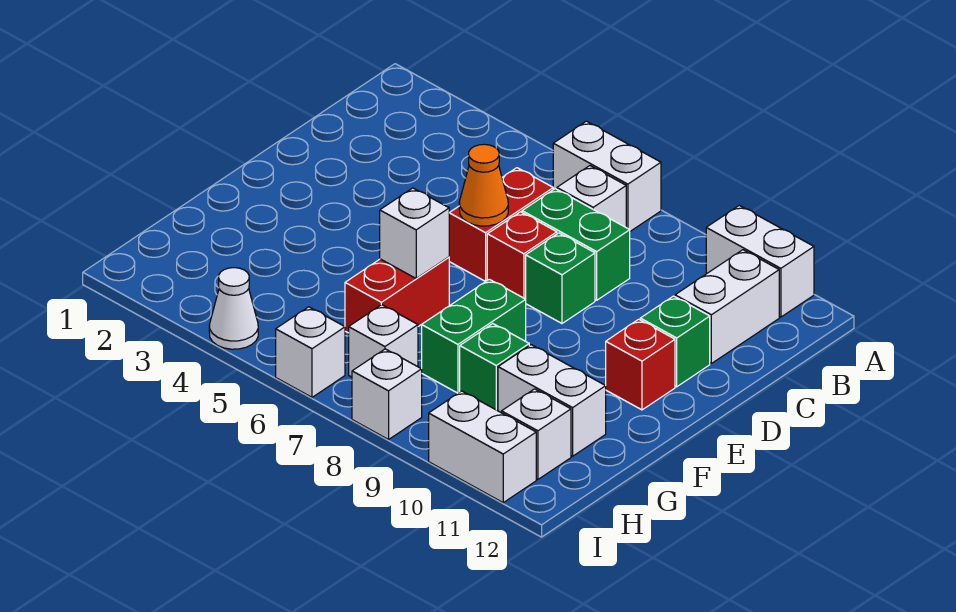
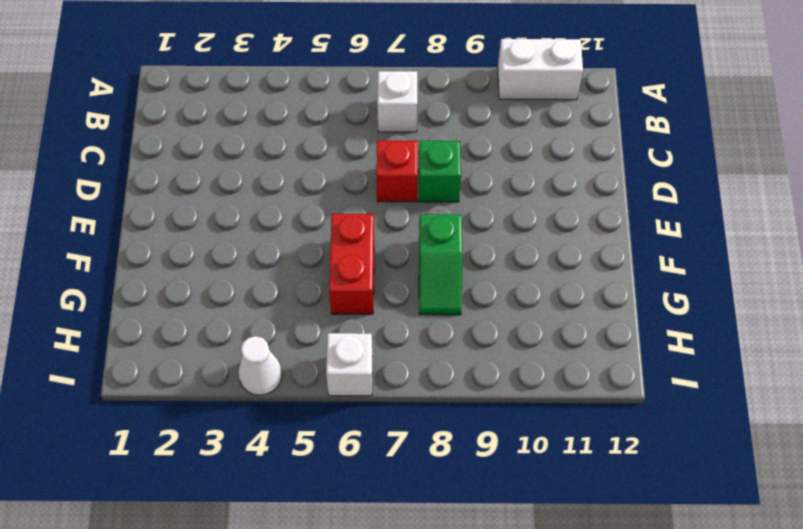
green 1x2 slope [419,214,463,315] -> green 1x2 brick [422,279,526,393]
none -> white 1x2 brick [553,121,661,231]
none -> white 1x2 brick [675,250,779,363]
none -> red 1x2 brick [449,168,553,282]

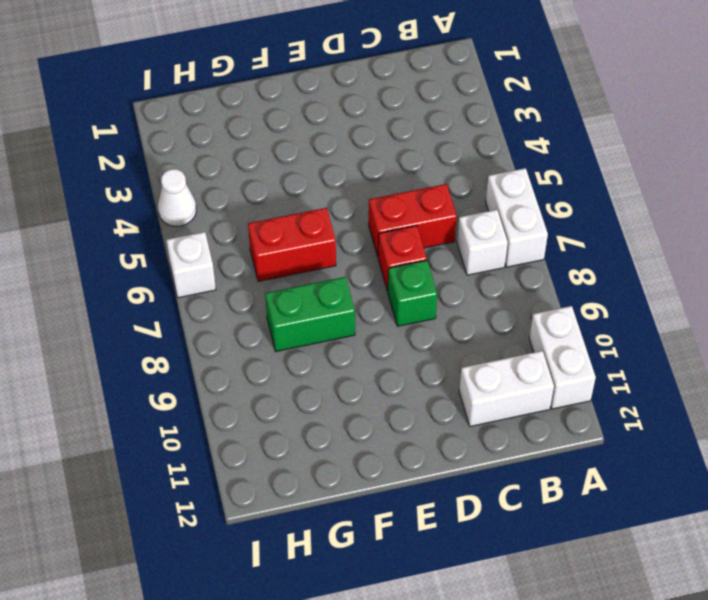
none -> green 1x2 brick [522,189,630,300]
none -> green 1x1 brick [640,296,710,387]
none -> red 1x1 brick [606,319,675,410]

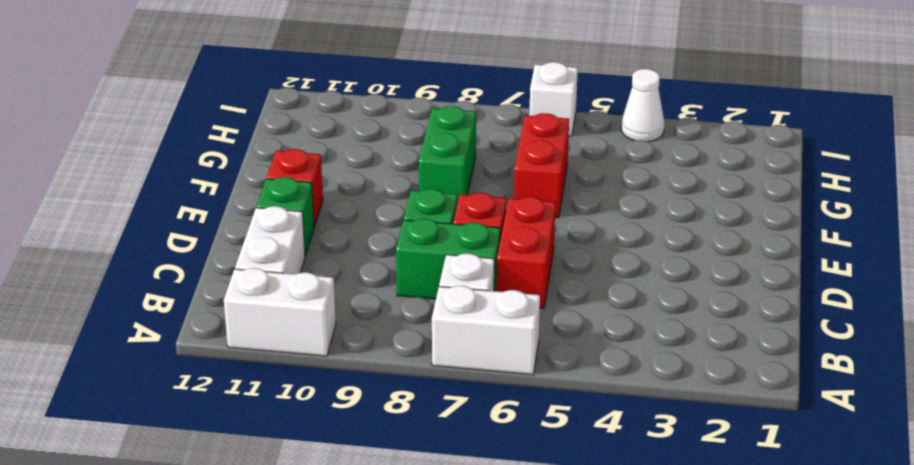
none -> green 1x1 brick [460,324,529,411]
none -> white 1x2 brick [498,345,606,456]
none -> white 1x1 brick [349,305,418,377]

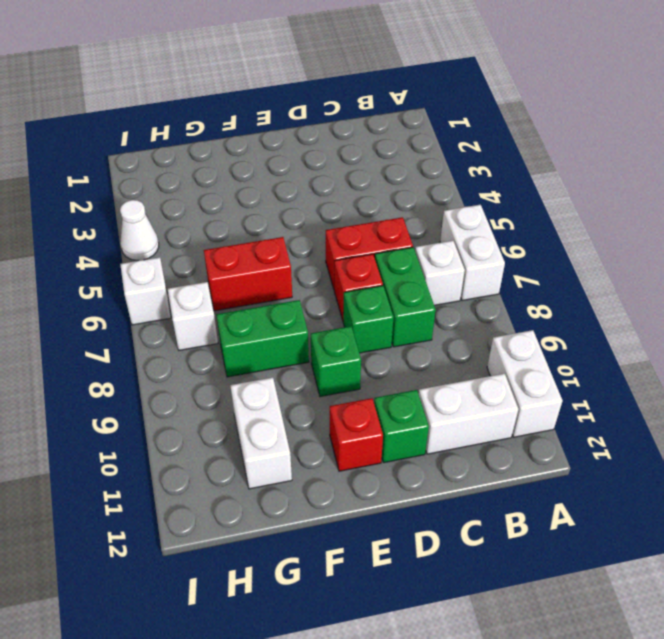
green 1x1 brick [311,326,361,397] -> green 1x1 brick moved to [460,324,529,411]
none -> white 1x1 brick [502,389,571,479]
none -> white 1x1 brick [352,349,422,440]
none -> white 1x2 brick [429,391,536,503]

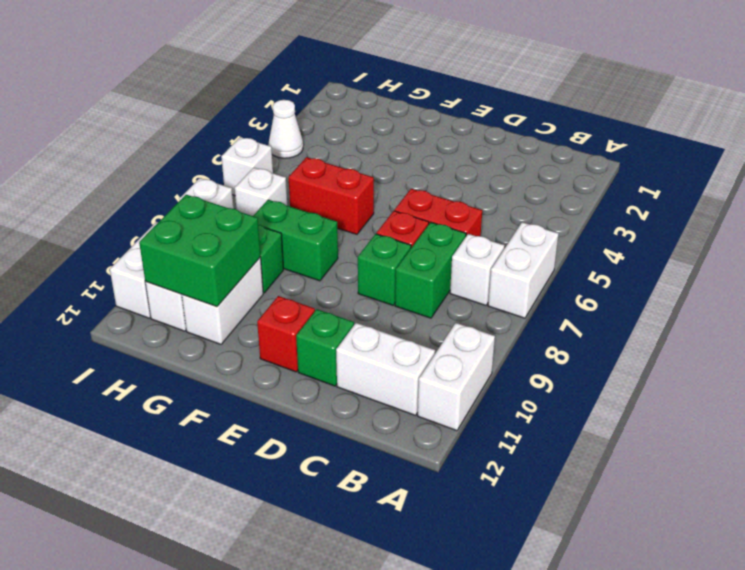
green 2x2 brick [139,195,261,307] -> none
none -> orange 1x1 cone [459,144,508,226]
none -> white 1x1 brick [380,188,449,279]

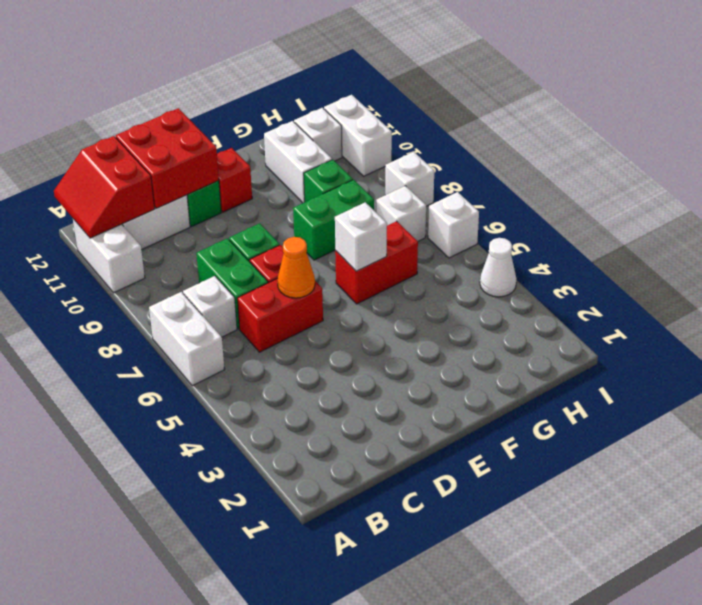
red 2x2 slope [54,136,155,238] -> none
red 2x2 brick [116,108,219,208] -> none

